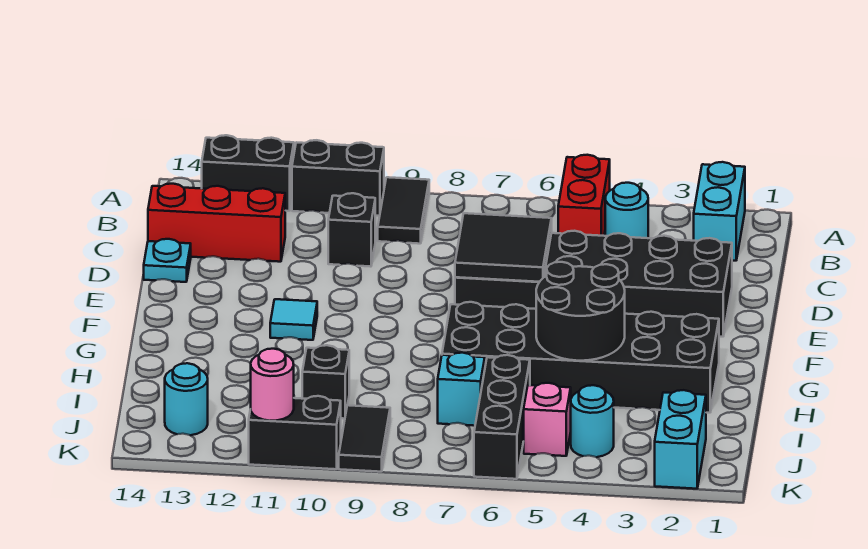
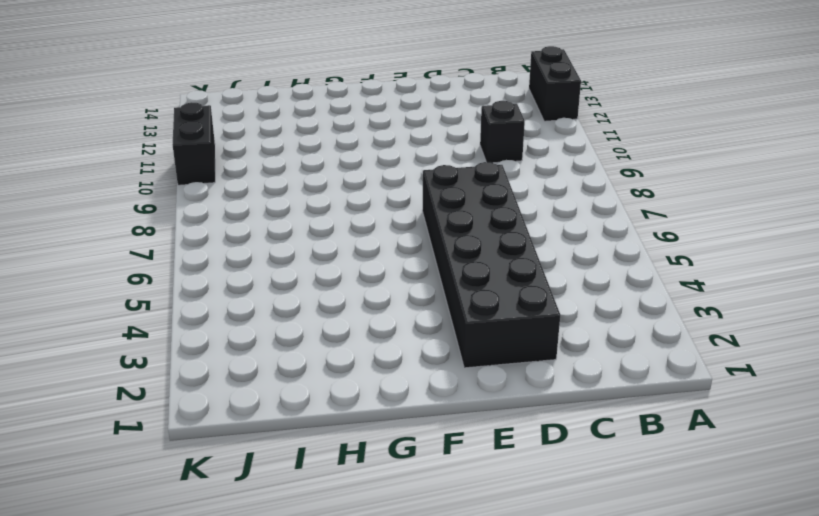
none -> cyan 1x2 brick [694,162,745,261]
none -> red 1x2 brick [558,155,610,236]
none -> black 1x2 tile [378,177,429,244]

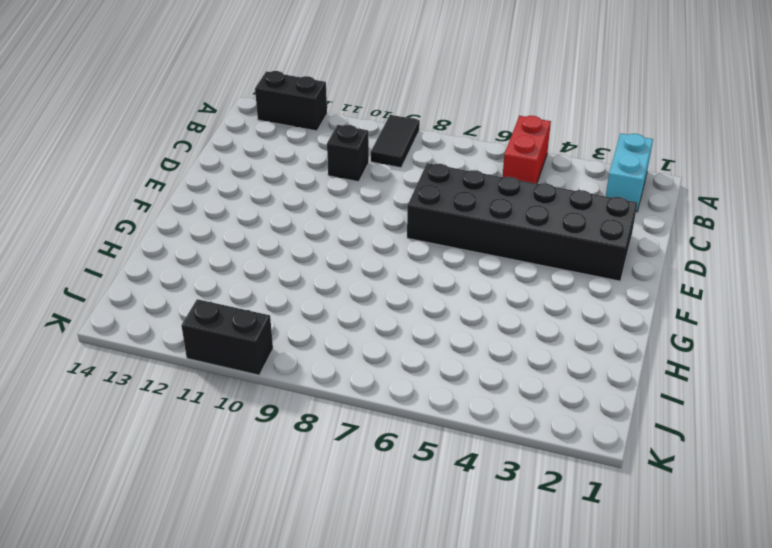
none -> black 1x2 brick [292,140,384,216]
none -> cyan 1x1 round brick [605,183,648,238]
none -> red 1x3 brick [148,184,285,262]

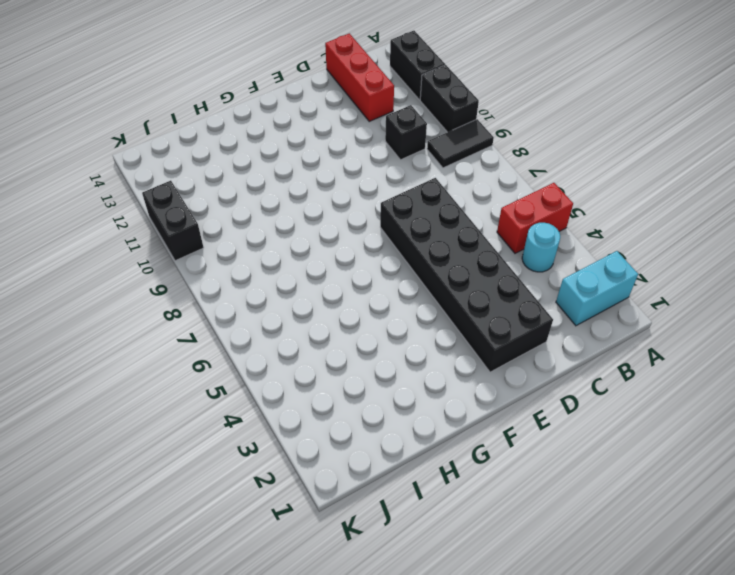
none -> cyan 1x1 plate [144,239,191,282]
none -> cyan 1x1 tile [270,299,317,340]
none -> black 2x6 brick [442,302,719,413]

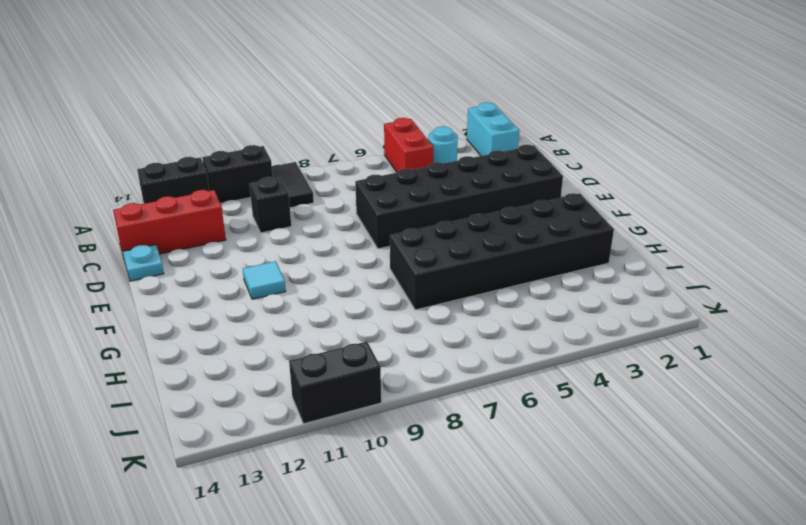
none -> black 1x3 brick [474,355,530,479]
none -> cyan 1x1 brick [438,353,485,426]
none -> black 1x1 brick [302,345,349,419]

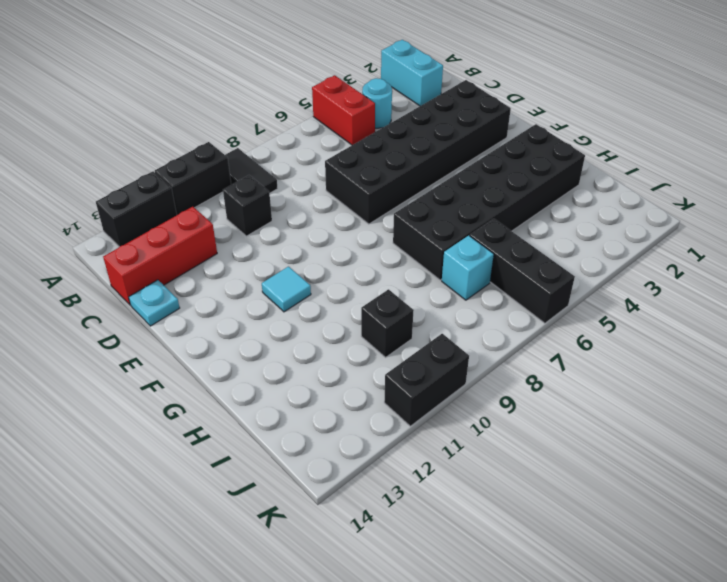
none -> cyan 1x2 brick [655,390,706,489]
none -> cyan 1x1 round brick [571,385,614,457]
none -> pink 1x1 brick [524,383,571,456]

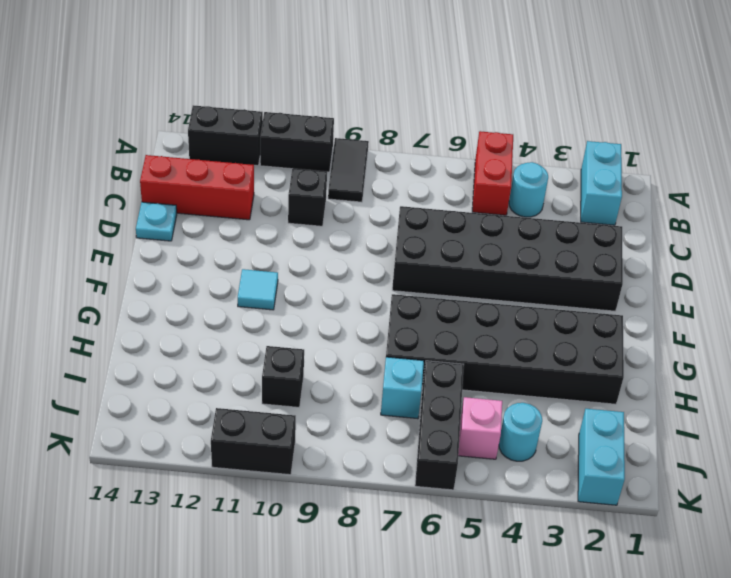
none -> black 1x2 tile [339,405,390,472]
none -> cyan 1x1 round brick [165,363,208,435]
none -> black 2x2 tile [455,213,552,282]

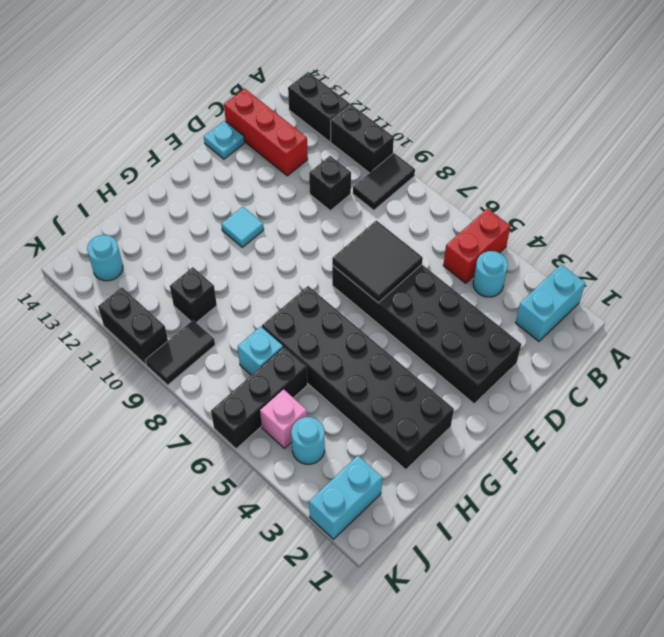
none -> black 2x2 round brick [536,262,625,361]
none -> pink 1x1 round brick [251,349,294,421]

